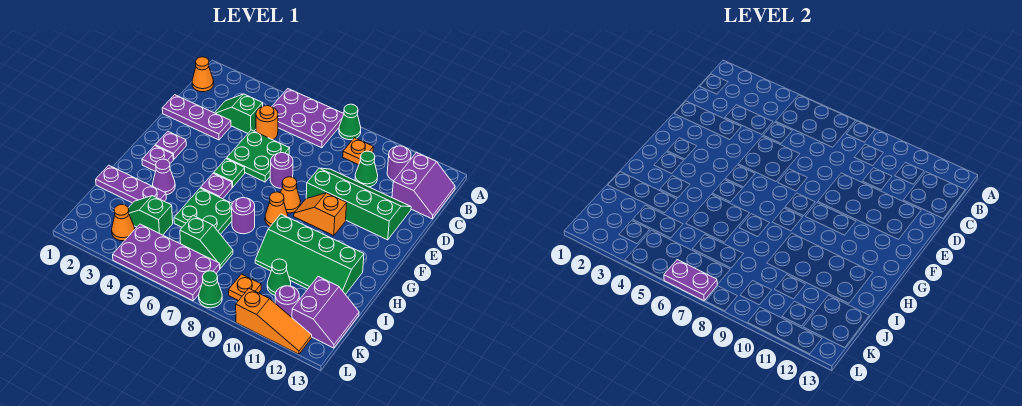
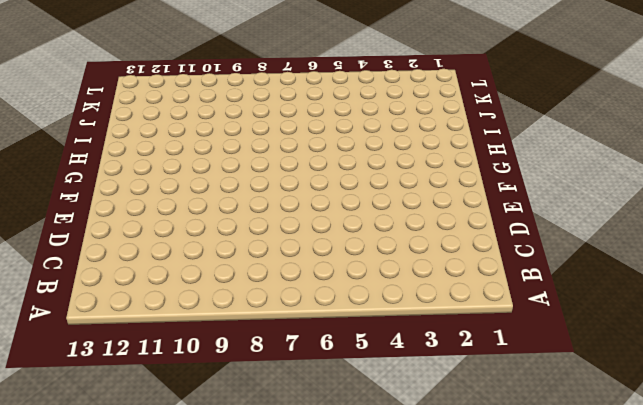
none -> purple 2x3 plate [272,89,344,148]
none -> green 1x1 cone [339,104,361,140]
none -> orange 1x1 cone [192,57,214,92]
none -> orange 1x1 plate [343,138,373,165]

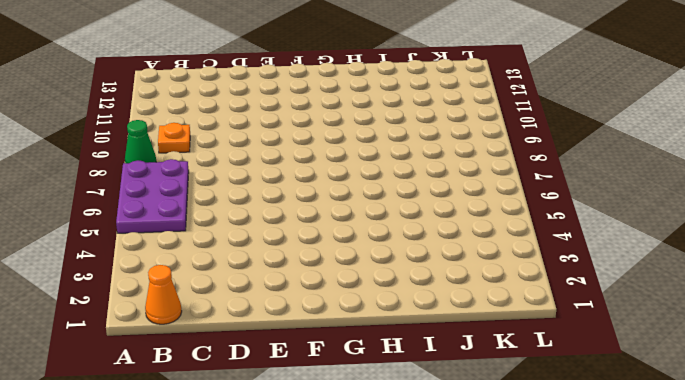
none -> purple 1x1 round brick [387,146,411,181]
none -> purple 2x2 slope [392,152,455,219]
none -> green 1x2 slope [215,94,263,133]
none -> orange 1x1 round brick [256,106,278,140]

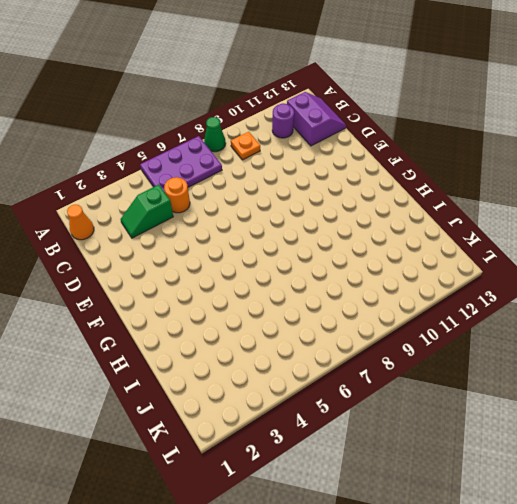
none -> green 1x1 cone [355,151,378,187]
none -> purple 1x3 plate [162,95,231,140]
none -> green 2x2 plate [227,130,290,182]
none -> green 2x4 slope [306,168,411,240]

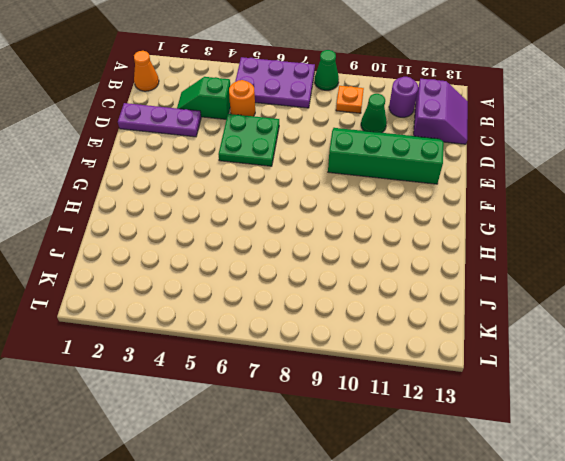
none -> purple 1x1 round brick [270,153,293,188]
none -> purple 1x1 plate [155,132,186,159]
none -> green 1x1 plate [214,159,245,187]
none -> orange 1x1 cone [280,177,300,213]

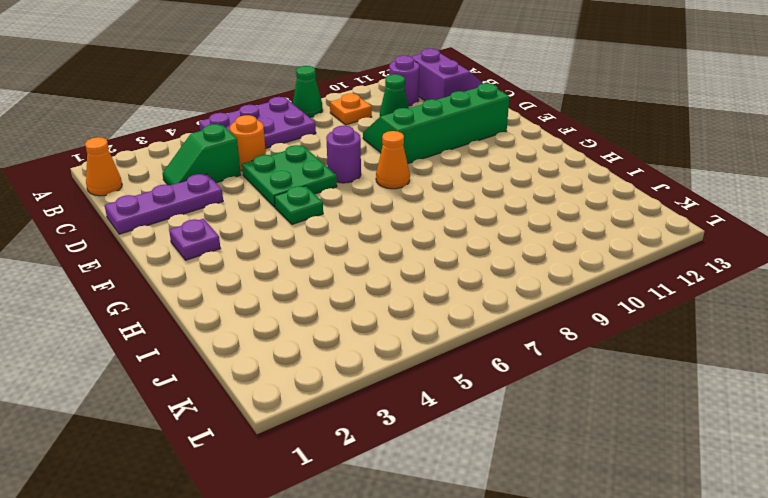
none -> orange 1x2 slope [294,193,347,236]
none -> purple 1x1 plate [142,146,173,172]
none -> purple 1x1 plate [201,173,232,199]
none -> orange 1x1 cone [265,192,288,226]

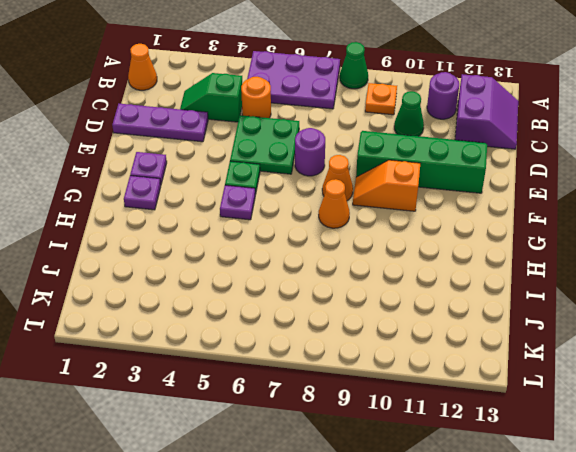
none -> purple 1x1 cone [153,159,175,195]
none -> green 2x2 plate [174,188,232,234]
none -> purple 1x1 round brick [232,197,255,234]
none -> green 2x4 slope [255,214,364,295]

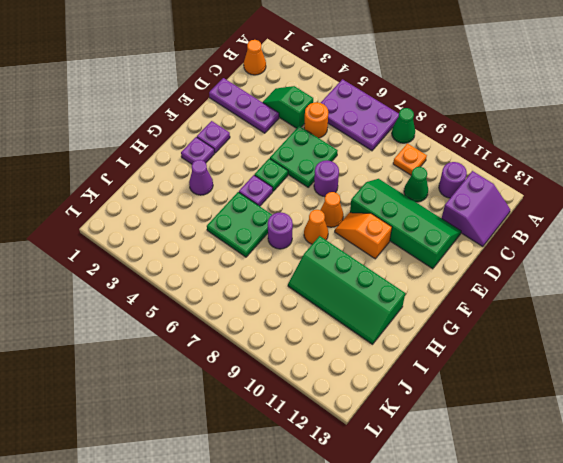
none -> purple 1x3 plate [96,165,166,203]
none -> green 1x2 slope [128,196,173,235]
none -> green 1x2 slope [180,216,233,268]
none -> green 1x1 cone [267,259,291,295]

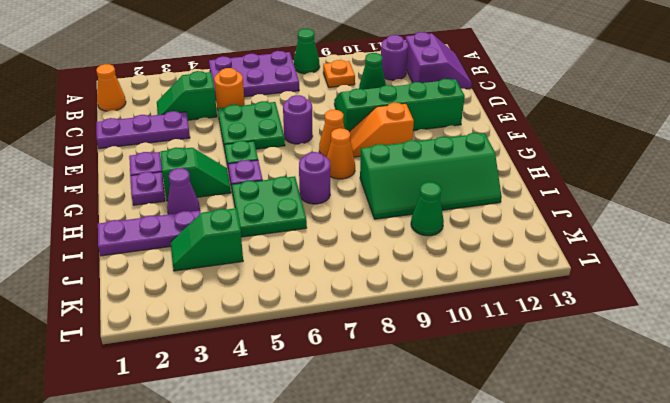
green 1x2 slope [160,147,231,201] -> green 1x2 slope moved to [180,216,233,268]
none -> purple 2x2 slope [292,277,359,348]
none -> orange 1x1 cone [112,205,135,241]
none -> purple 2x4 plate [113,224,220,301]
none -> orange 1x1 plate [229,274,261,301]

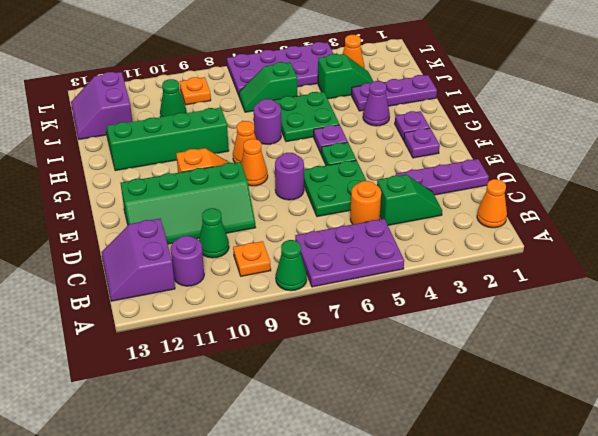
none -> purple 1x1 round brick [275,286,299,317]
none -> green 1x1 cone [199,271,222,308]
none -> orange 1x3 slope [236,289,312,354]
none -> purple 1x2 plate [664,260,717,301]

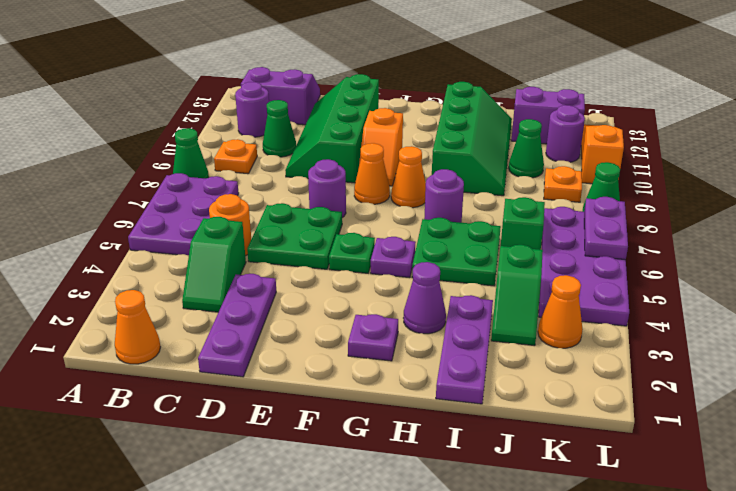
none -> purple 1x1 plate [155,132,186,159]

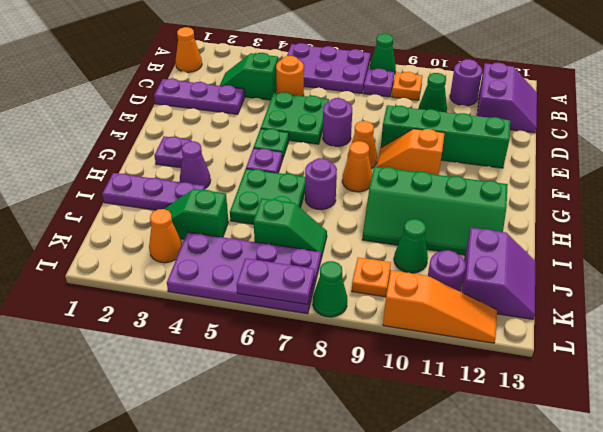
purple 1x1 plate [364,68,394,97] -> purple 1x1 plate moved to [155,132,186,159]

